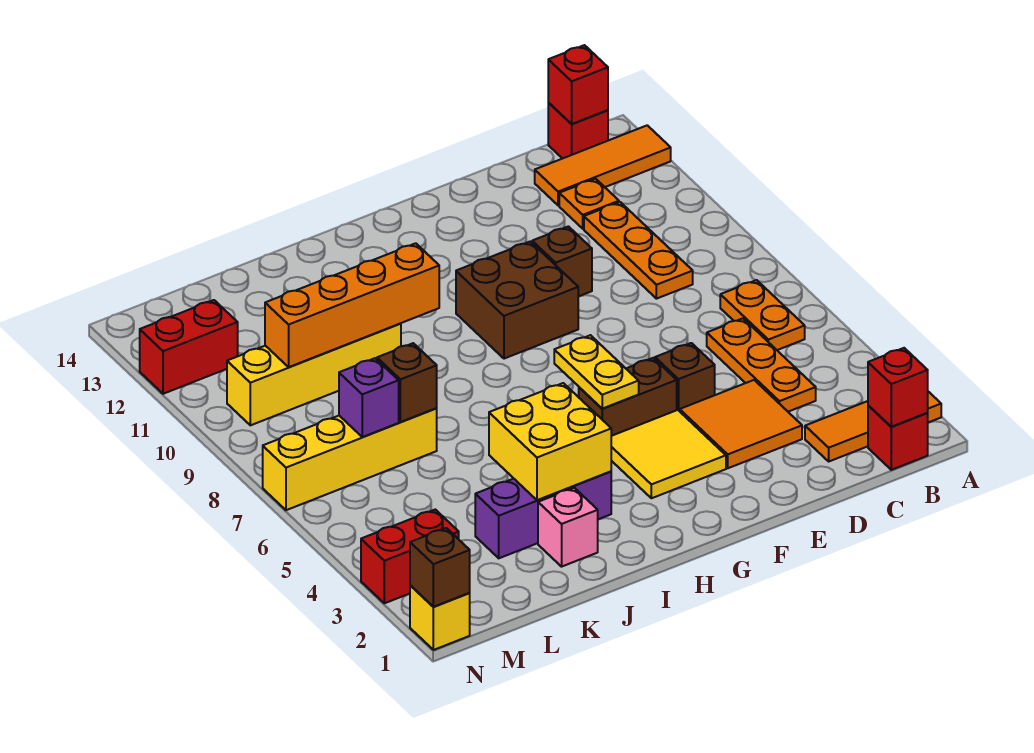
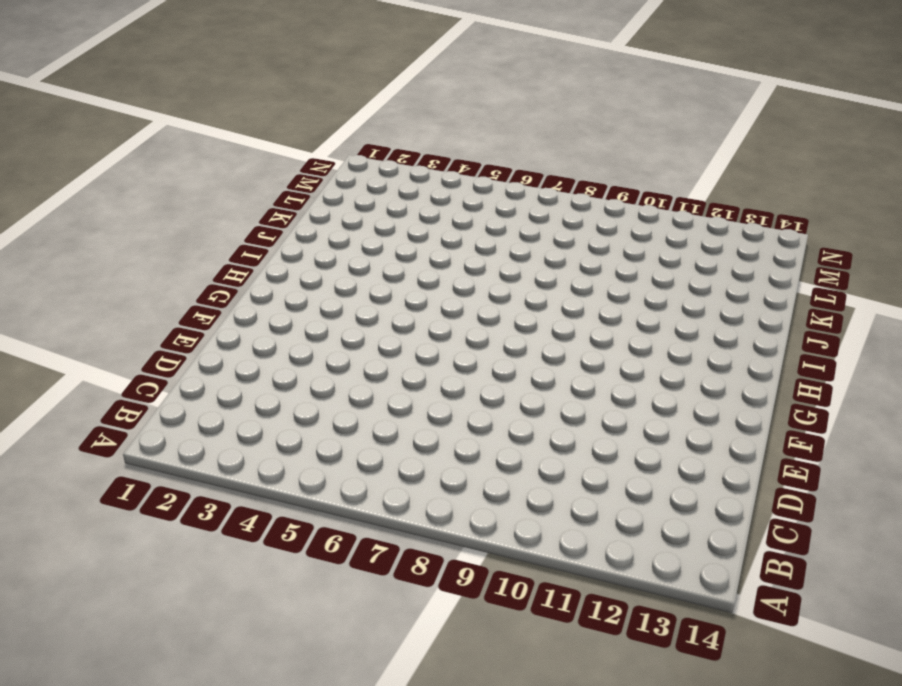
none -> orange 1x3 tile [805,392,941,461]
none -> orange 1x3 tile [535,125,671,206]
none -> red 1x1 brick [868,405,928,470]

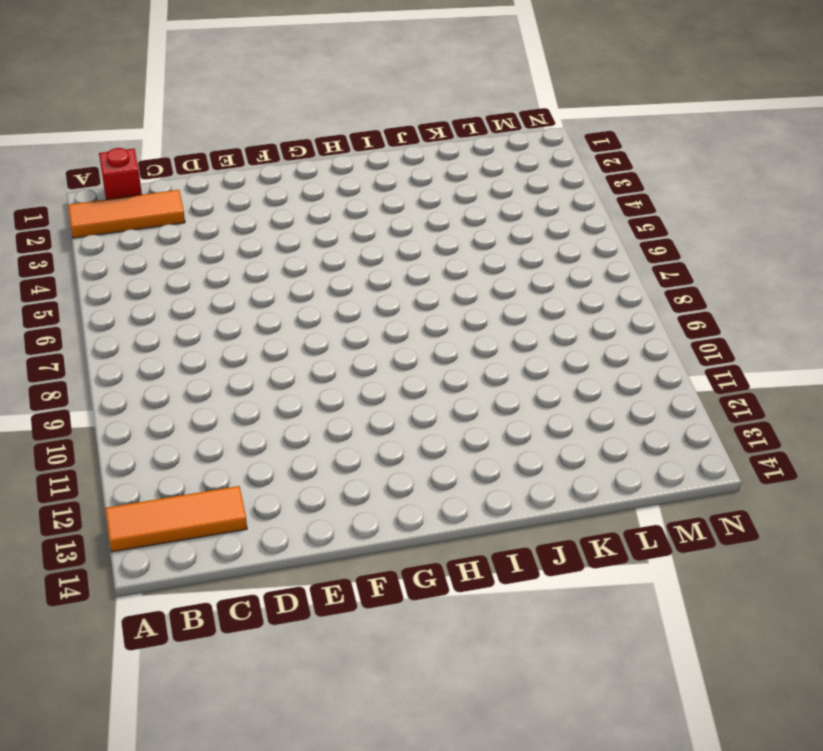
none -> orange 1x2 plate [720,280,805,350]
none -> red 1x1 brick [548,103,608,159]
none -> orange 1x3 plate [707,318,816,412]

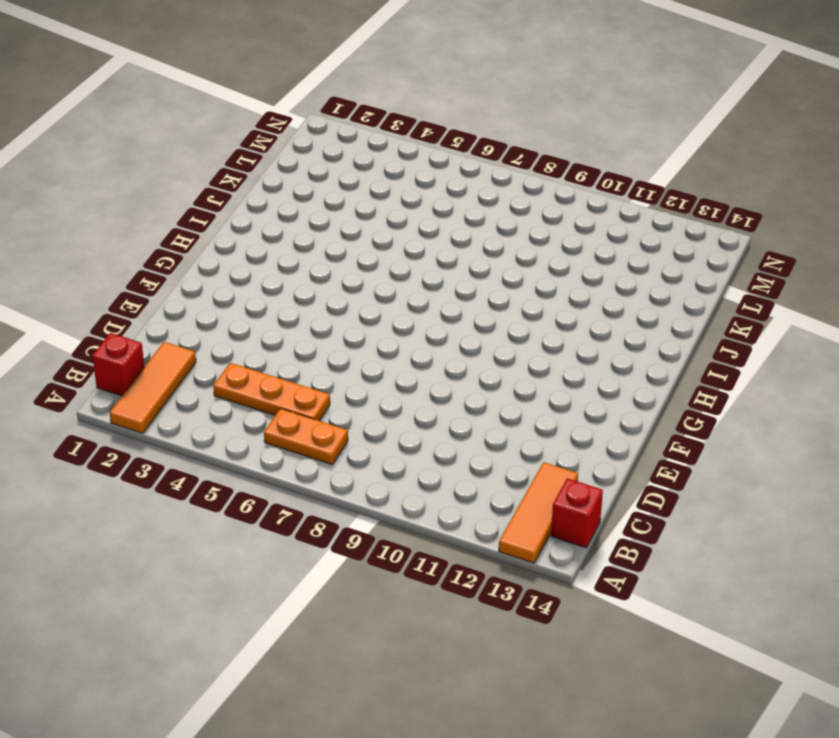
none -> orange 1x3 plate [584,202,693,299]
none -> orange 1x1 plate [559,179,619,229]
none -> orange 2x2 tile [680,380,802,468]

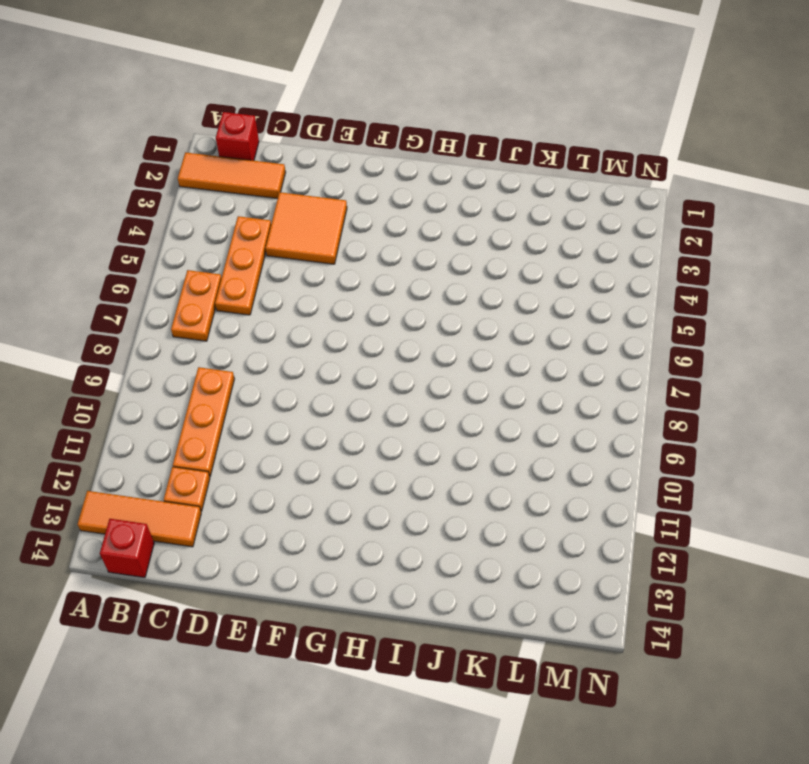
none -> brown 1x1 brick [655,343,715,411]
none -> brown 1x1 brick [532,226,592,297]
none -> yellow 2x2 tile [611,410,726,498]

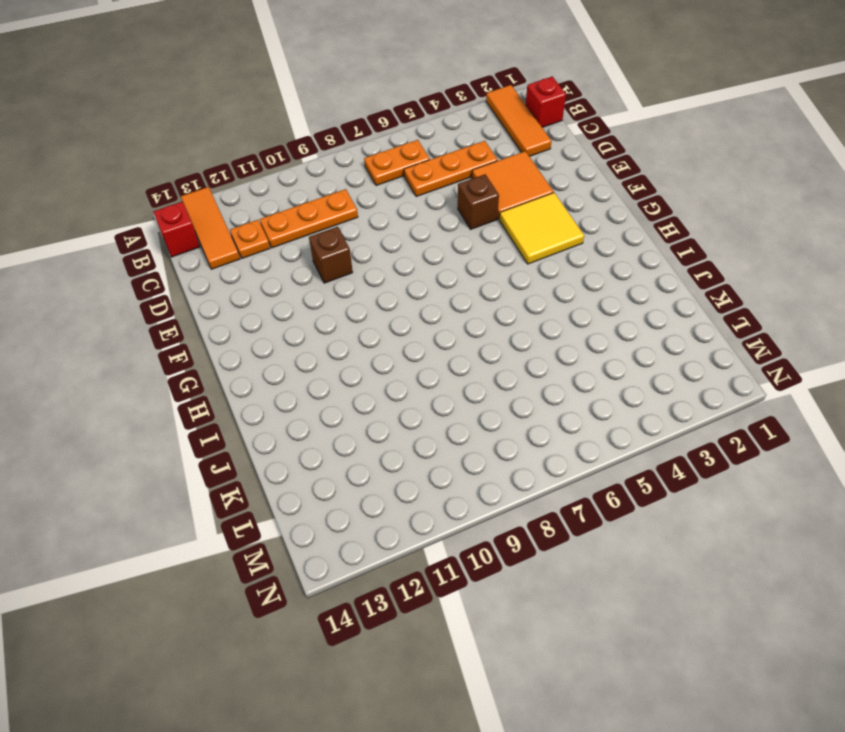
none -> brown 1x2 brick [579,358,677,436]
none -> brown 2x2 brick [456,242,578,359]
none -> purple 1x3 brick [475,471,611,558]

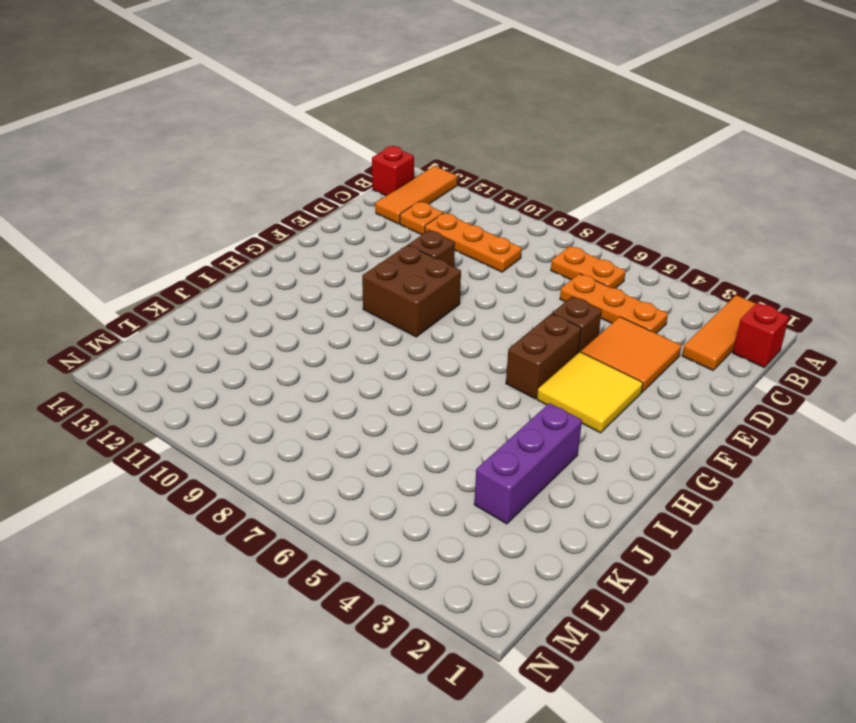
none -> pink 1x1 brick [538,488,598,567]
none -> yellow 1x4 brick [227,323,401,425]
none -> yellow 1x4 brick [263,408,437,510]

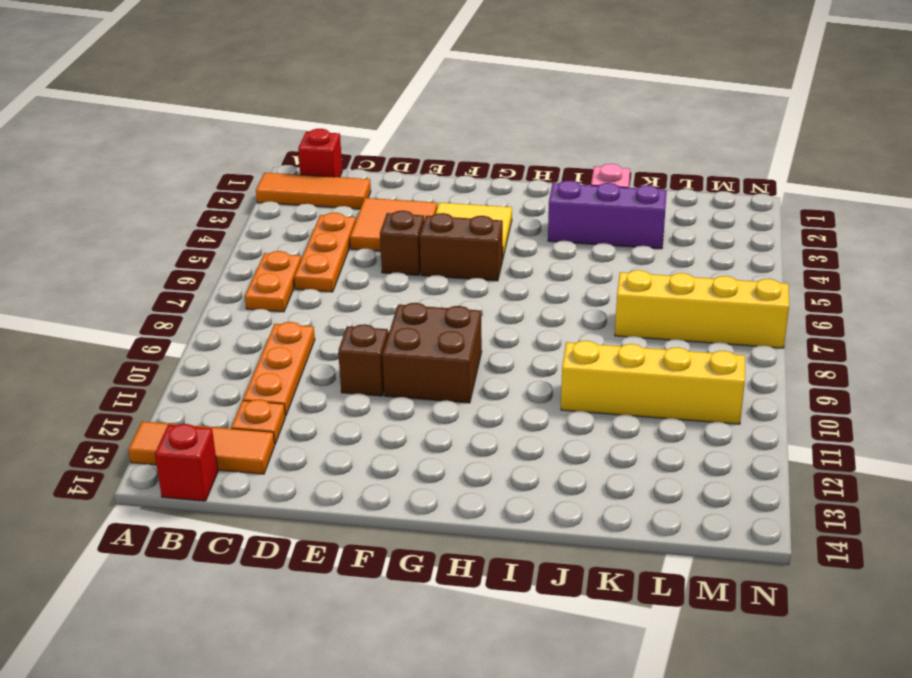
none -> red 1x2 brick [361,510,459,603]
none -> red 1x2 brick [140,300,238,394]
none -> yellow 1x1 brick [410,586,470,650]

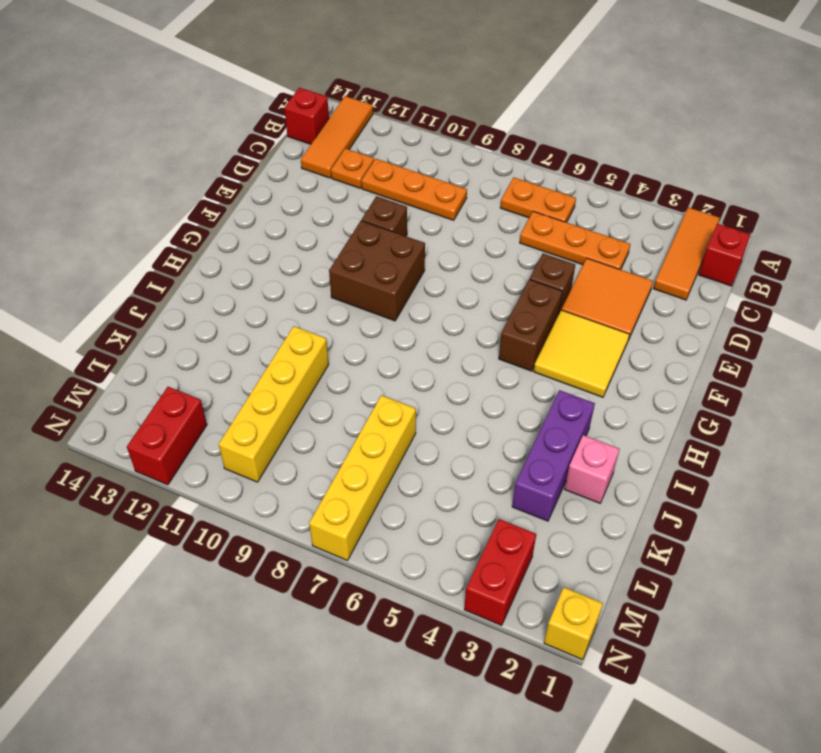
none -> red 1x1 brick [868,348,928,427]
none -> red 1x1 brick [548,45,608,124]
none -> yellow 1x2 plate [554,335,639,409]

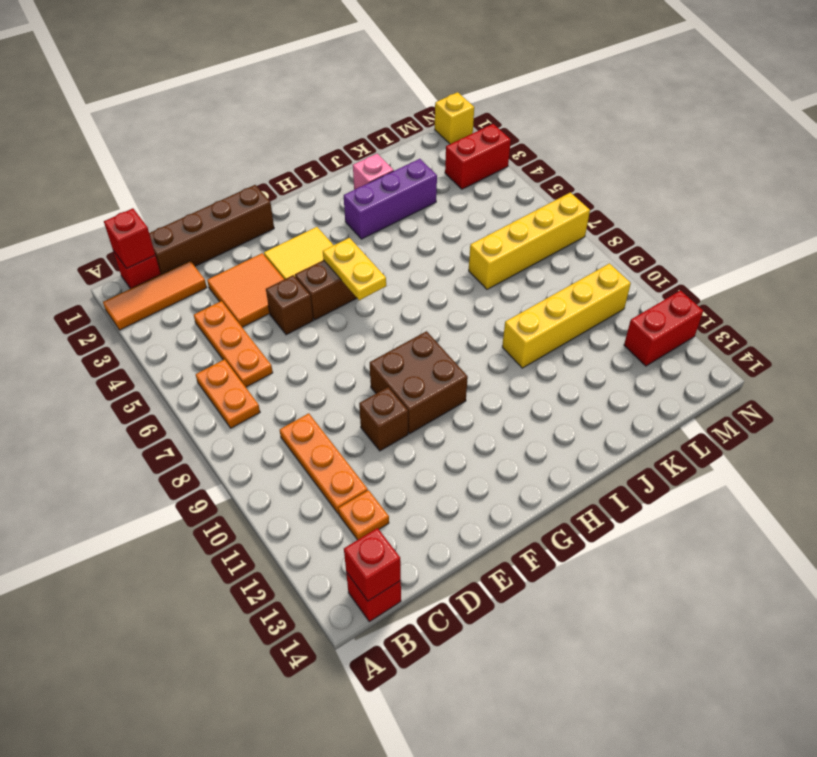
brown 1x4 brick [149,185,274,274] -> none
none -> orange 1x3 tile [535,125,671,206]
none -> yellow 2x2 brick [489,383,611,500]
none -> orange 1x4 brick [265,243,439,367]

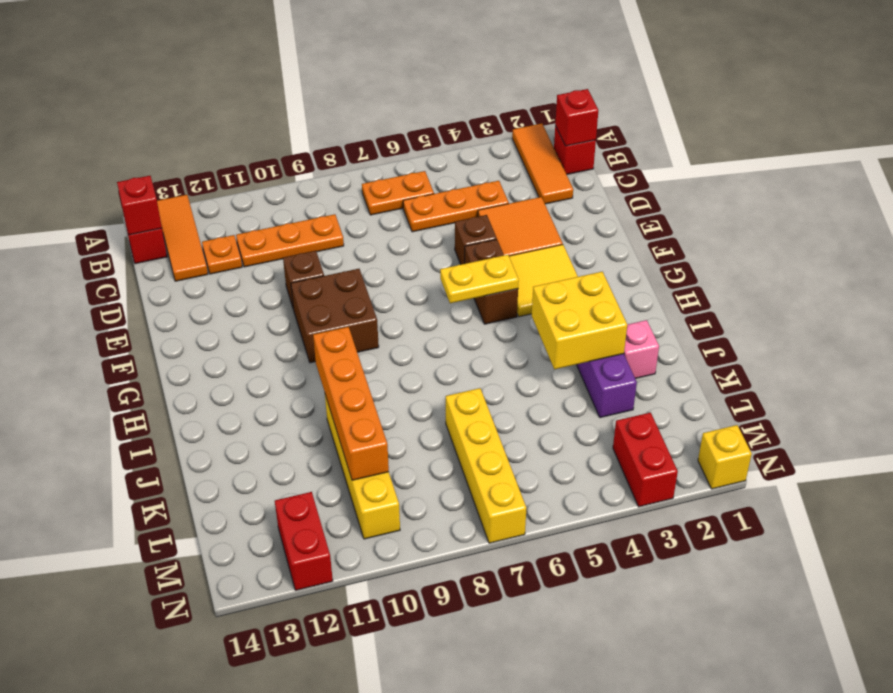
none -> brown 1x1 brick [377,343,437,422]
none -> purple 1x1 brick [339,358,399,437]
none -> brown 1x1 brick [410,528,470,607]

